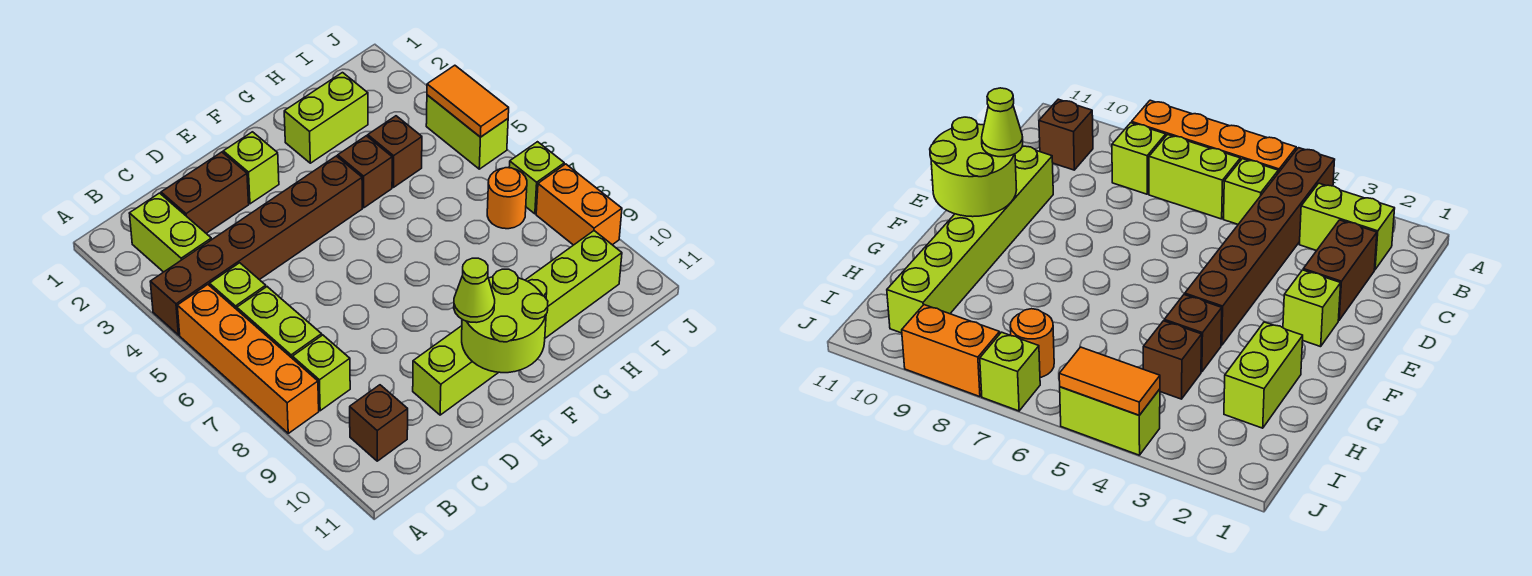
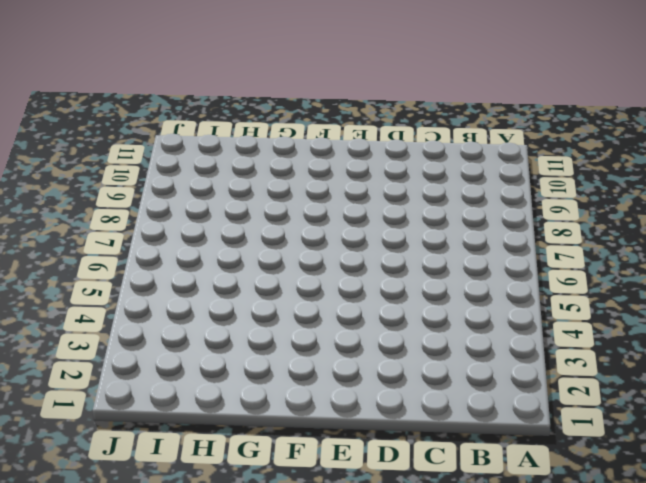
none -> brown 1x6 brick [150,156,362,335]
none -> orange 1x4 brick [177,285,319,433]
none -> lime 1x2 brick [129,193,211,272]

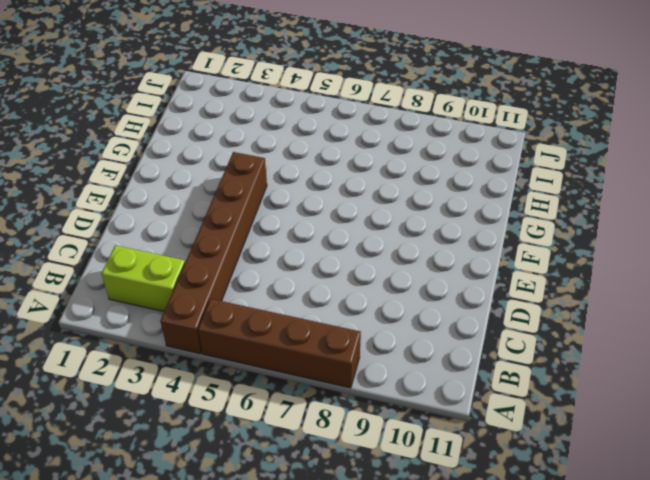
brown 1x4 brick [198,299,361,388] -> orange 1x4 brick [177,285,319,433]
none -> lime 1x1 brick [210,263,266,309]
none -> lime 1x2 brick [237,287,322,359]
none -> lime 1x1 brick [293,335,350,411]

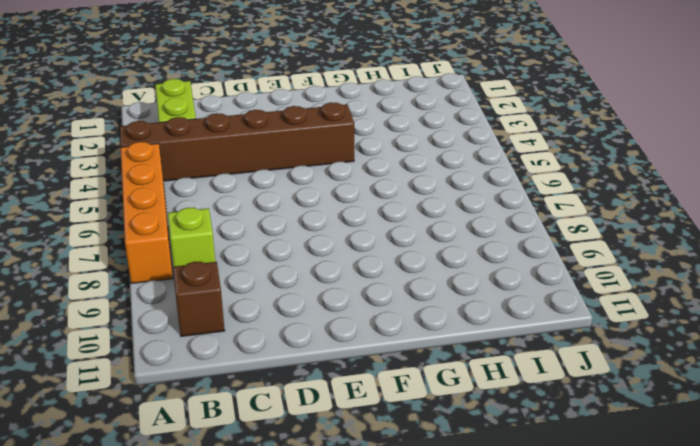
none -> lime 1x1 brick [210,263,266,309]
none -> lime 1x2 brick [237,287,322,359]
none -> brown 1x2 brick [161,152,249,233]

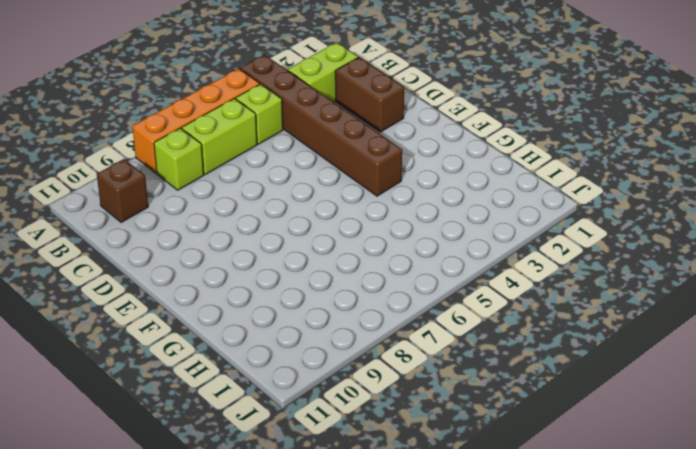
none -> lime 1x6 brick [413,231,622,415]
none -> lime 1x1 brick [223,132,279,204]
none -> lime 1x2 brick [284,73,368,163]

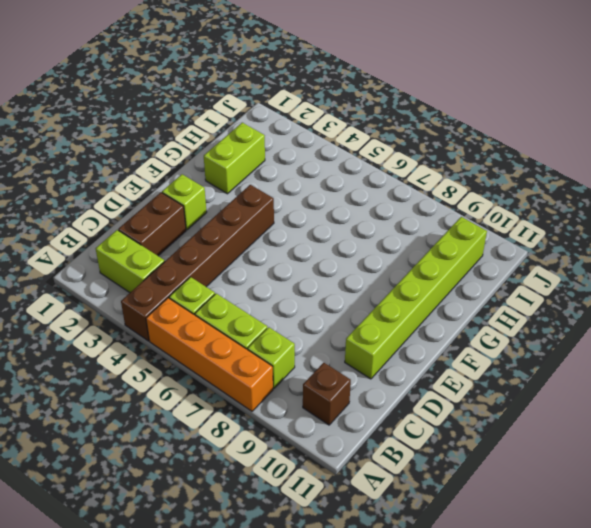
none -> brown 1x1 brick [338,136,392,208]
none -> brown 1x1 brick [368,116,422,187]
none -> orange 1x1 round brick [487,168,527,229]

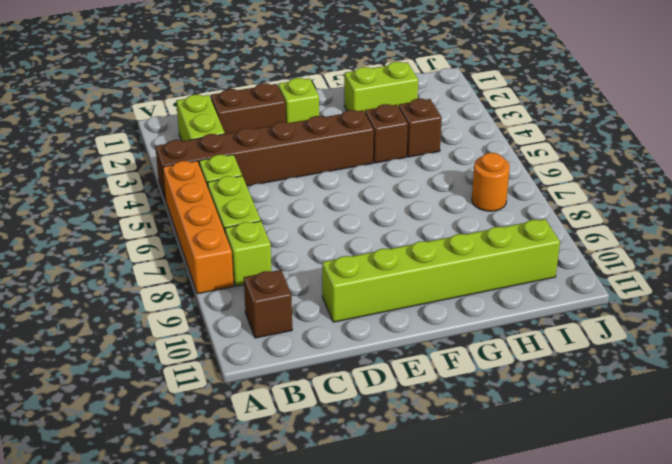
none -> lime 1x2 brick [426,95,508,169]
none -> lime 1x1 brick [509,142,564,214]
none -> orange 1x2 brick [536,164,622,245]

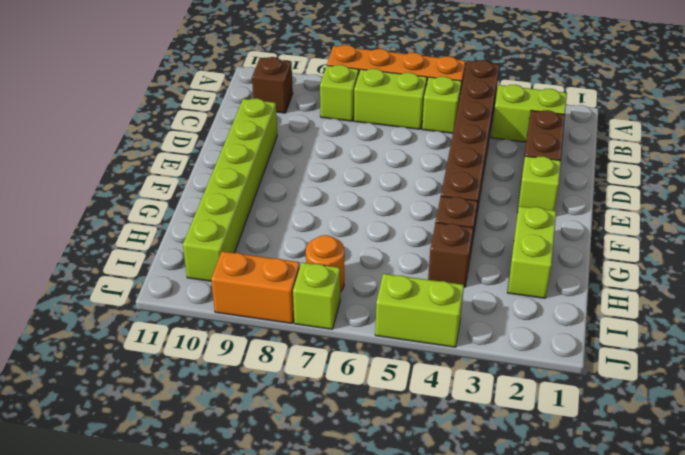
none -> lime 2x2 round brick [462,269,548,373]
none -> orange 1x2 tile [427,65,509,137]
none -> lime 1x1 cone [454,258,495,323]

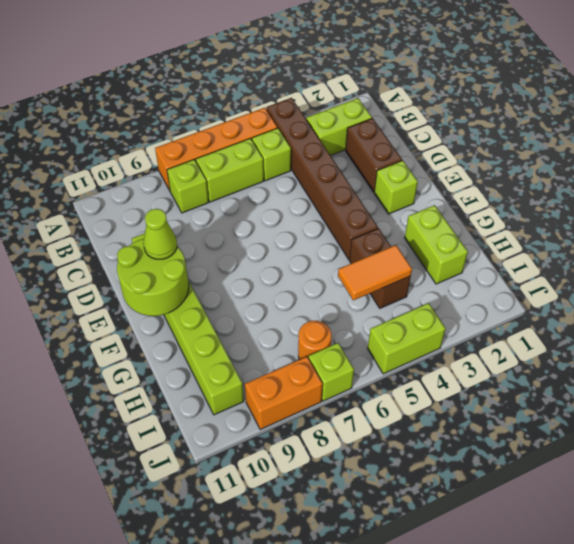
orange 1x2 tile [338,245,412,300] -> orange 1x2 tile moved to [427,65,509,137]
none -> brown 1x1 brick [350,385,408,461]

